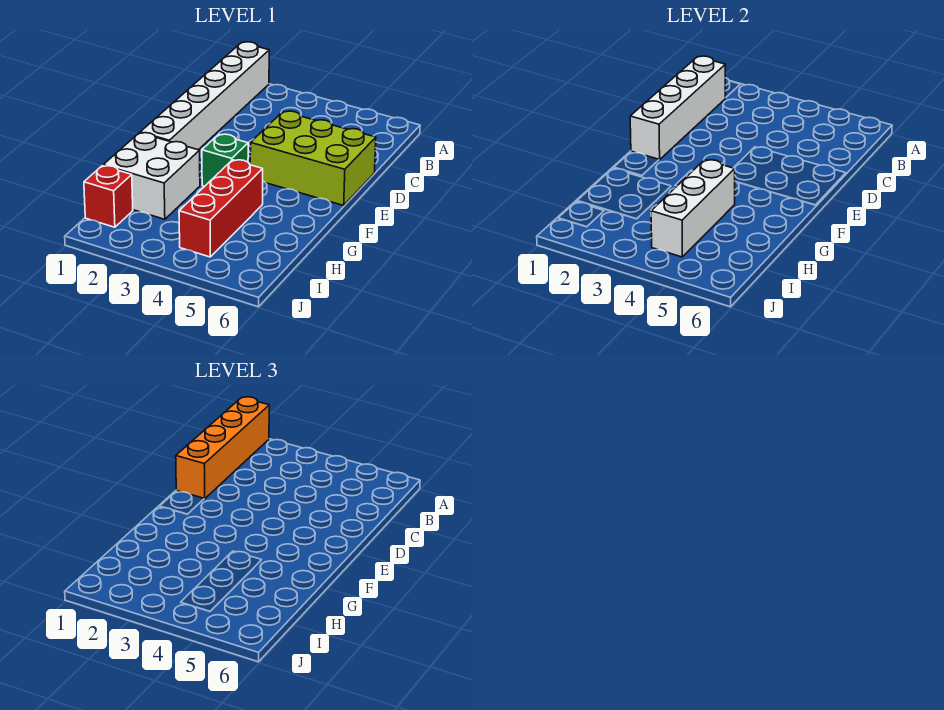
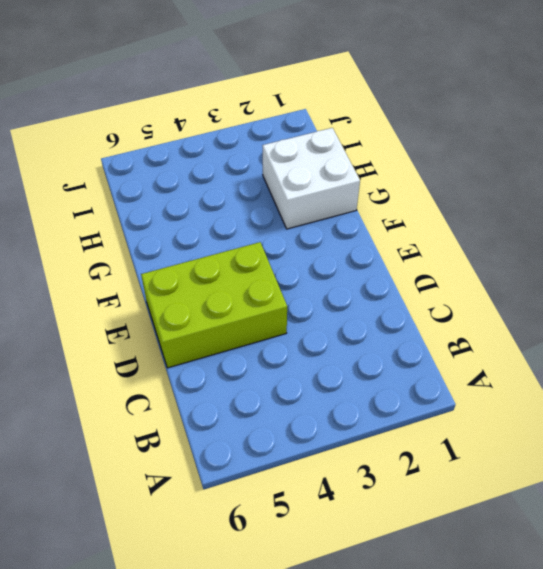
none -> white 1x6 brick [140,42,269,150]
none -> green 1x1 brick [202,134,248,186]

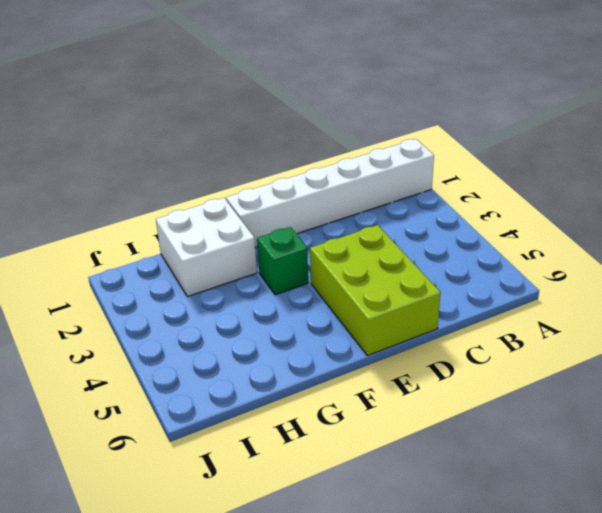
none -> red 1x3 brick [179,160,263,257]
none -> red 1x1 brick [84,166,133,227]

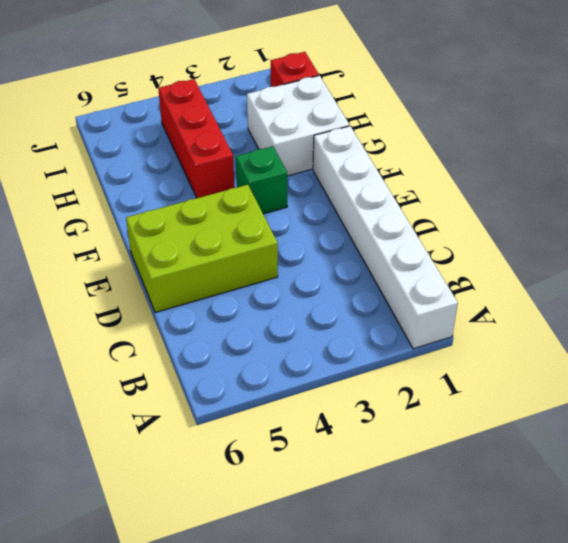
none -> white 1x4 brick [630,56,725,160]
none -> white 1x3 brick [651,160,735,257]

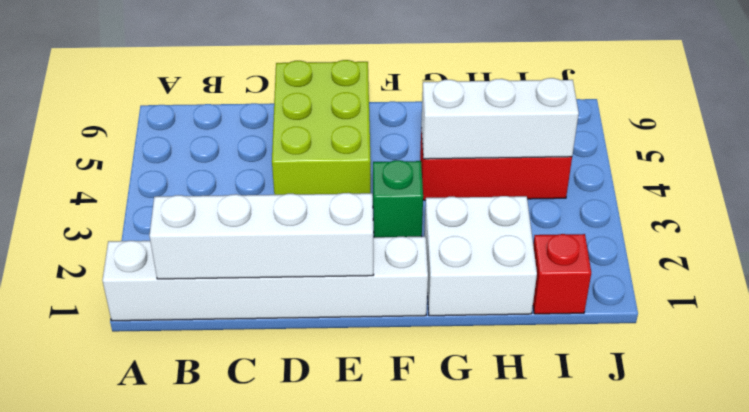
none -> orange 1x4 brick [176,397,269,499]

